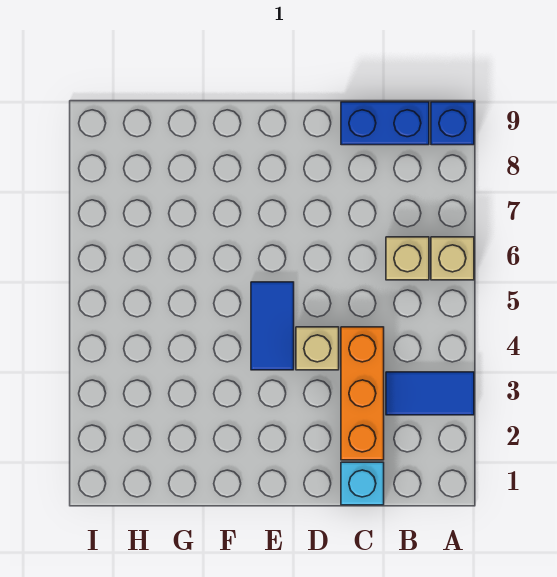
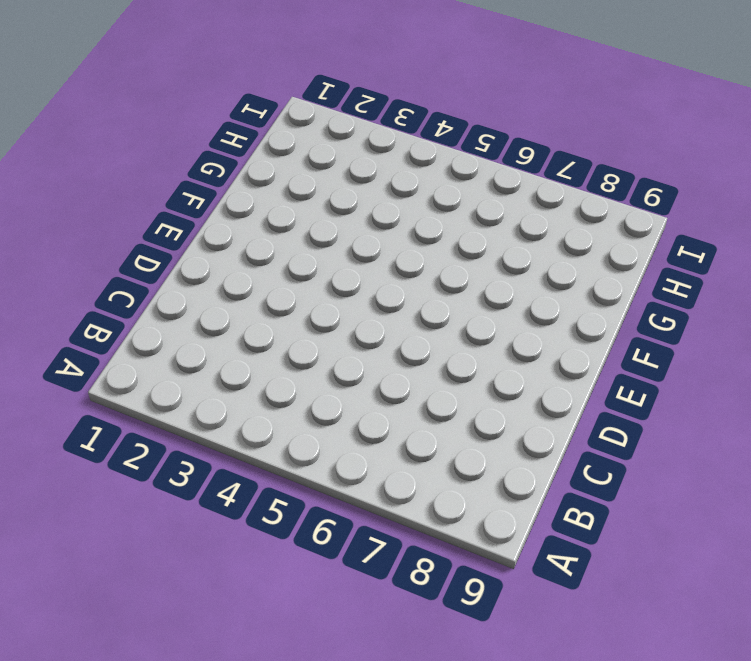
none -> blue 1x2 tile [386,372,474,415]
none -> tan 1x1 brick [431,237,474,280]

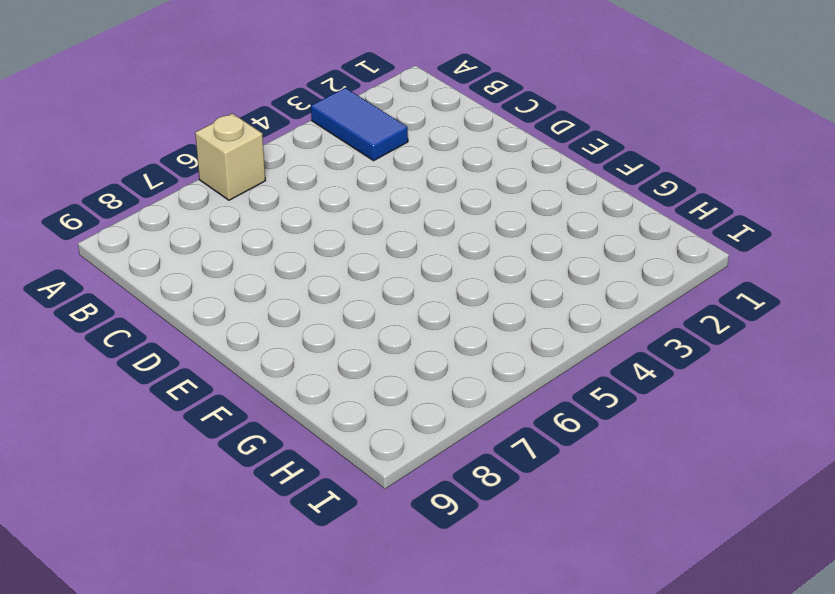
none -> blue 1x1 brick [431,102,474,145]
none -> tan 1x1 brick [386,237,429,280]

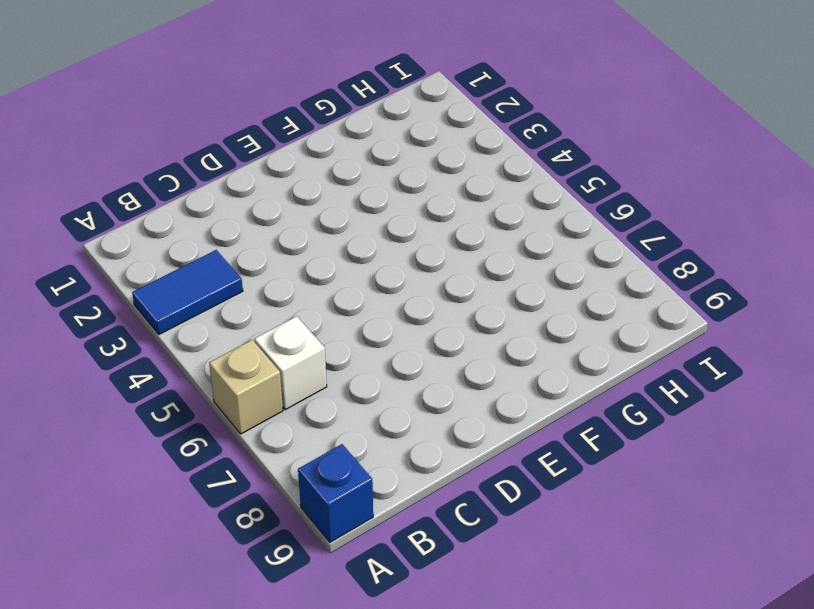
white 1x1 brick [255,316,327,410] -> tan 1x1 brick [386,237,429,280]
none -> blue 1x2 brick [341,102,429,145]
none -> cyan 1x1 brick [341,462,384,505]

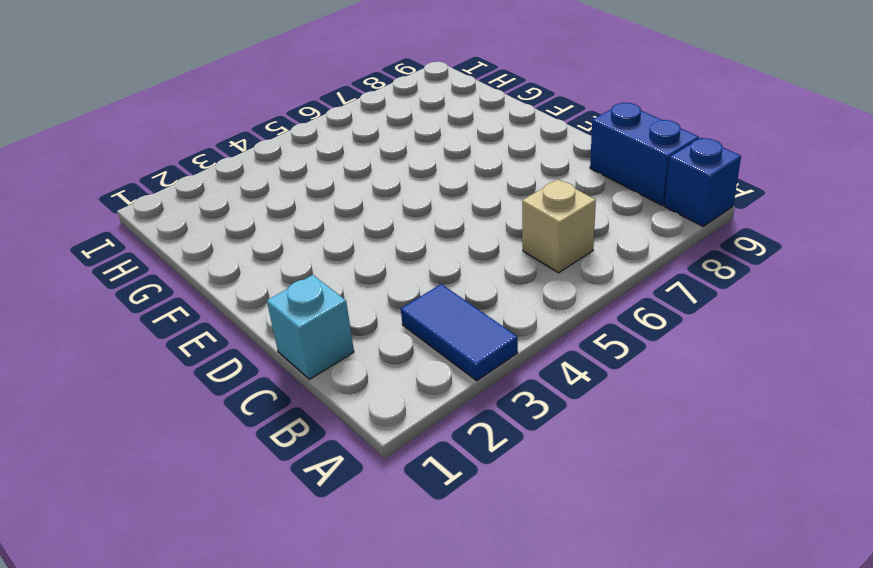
none -> tan 1x1 brick [431,237,474,280]
none -> orange 1x3 brick [341,327,384,460]

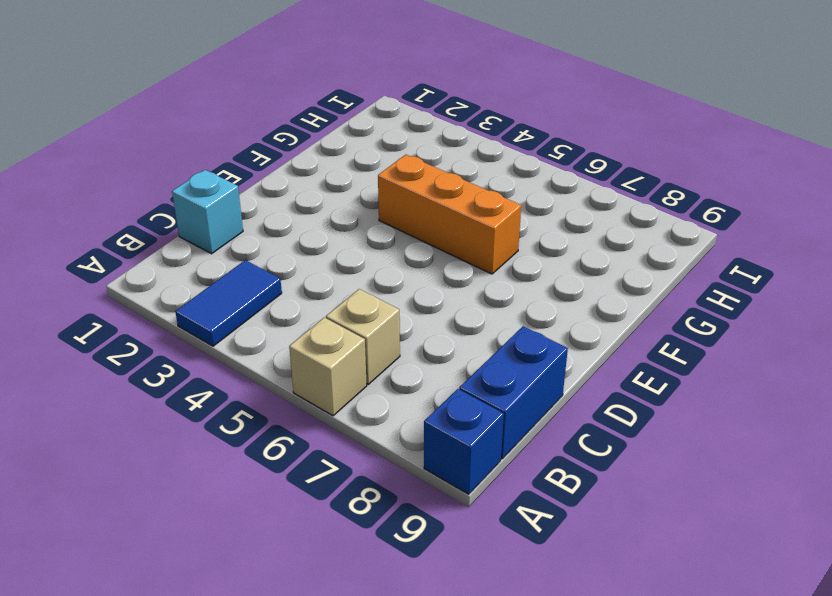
orange 1x3 brick [378,155,521,274] -> orange 1x3 brick moved to [341,327,384,460]
none -> tan 1x1 brick [296,327,339,370]
none -> blue 1x2 tile [251,282,294,370]

